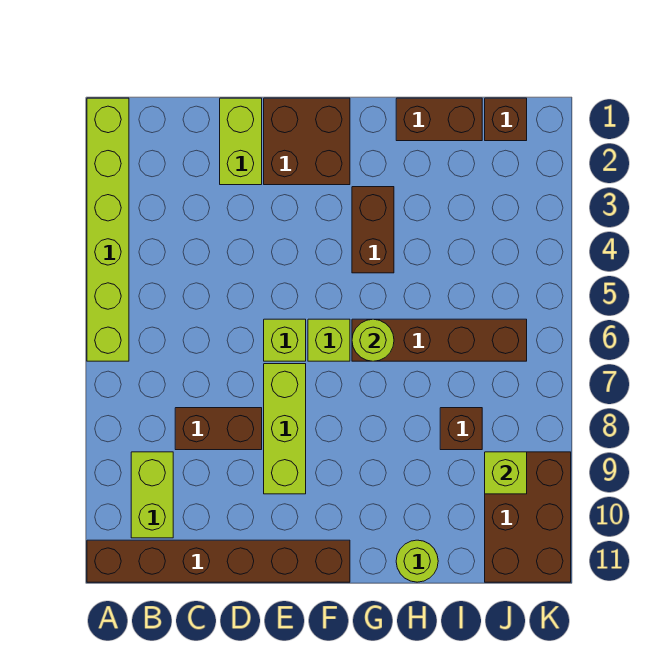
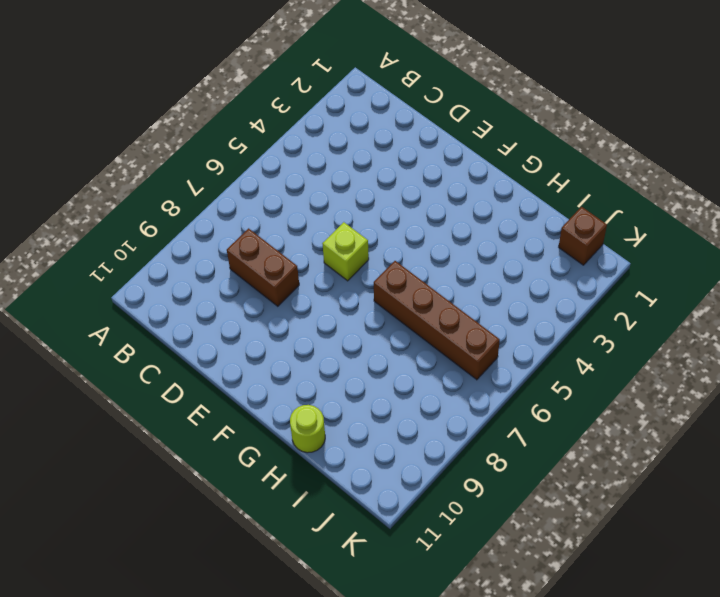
none -> lime 1x6 brick [87,98,129,361]
none -> brown 1x6 brick [87,540,350,582]
none -> lime 1x2 brick [131,452,173,538]

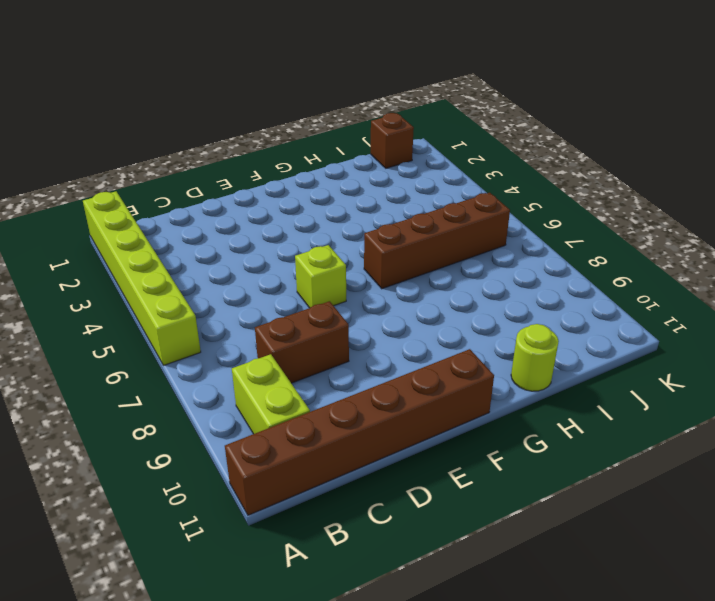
none -> lime 1x2 brick [220,98,262,185]
none -> brown 2x2 brick [264,98,350,185]
none -> lime 1x3 brick [264,364,306,494]

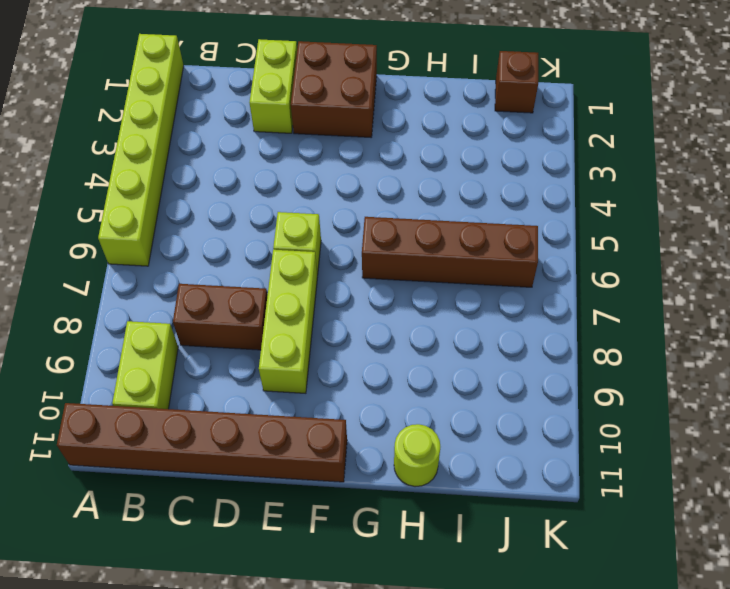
none -> lime 1x1 brick [308,319,350,361]
none -> brown 1x2 brick [352,187,394,273]
none -> brown 1x2 brick [396,98,482,141]

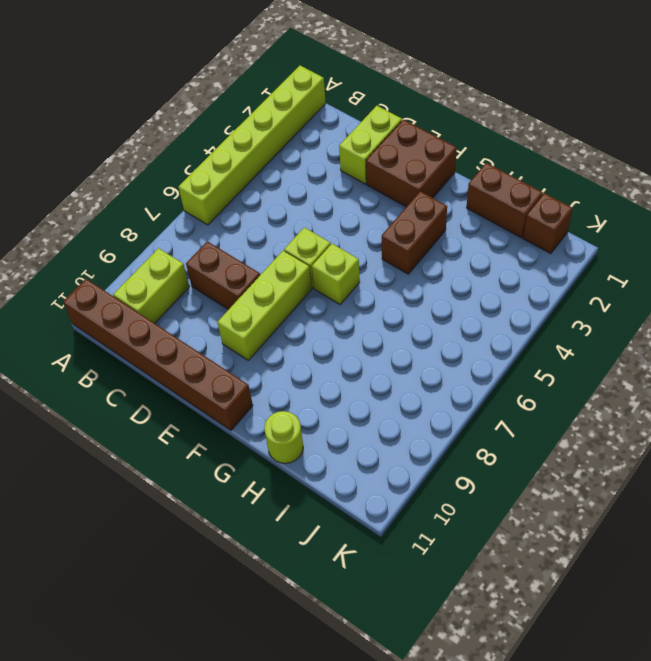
none -> brown 1x4 brick [352,319,527,361]
none -> brown 1x1 brick [440,408,482,450]
none -> brown 2x3 brick [485,452,571,582]

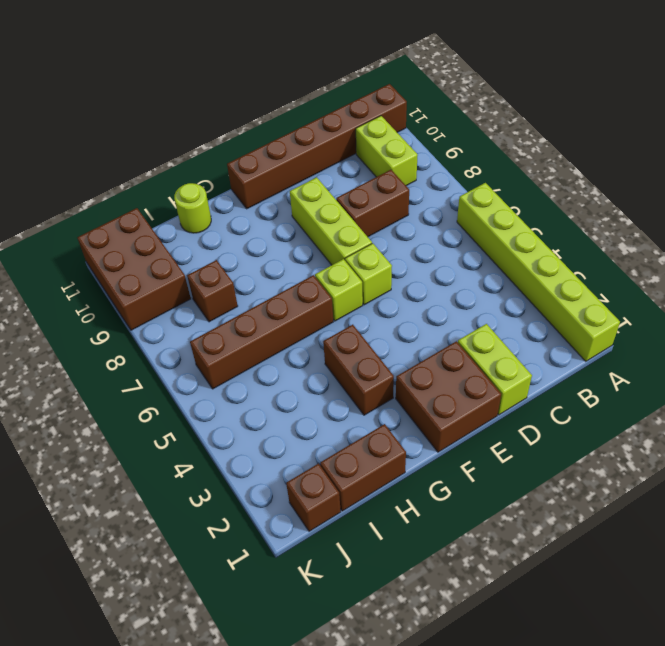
none -> lime 1x1 round brick [352,319,394,361]
none -> lime 1x1 brick [485,452,527,494]

